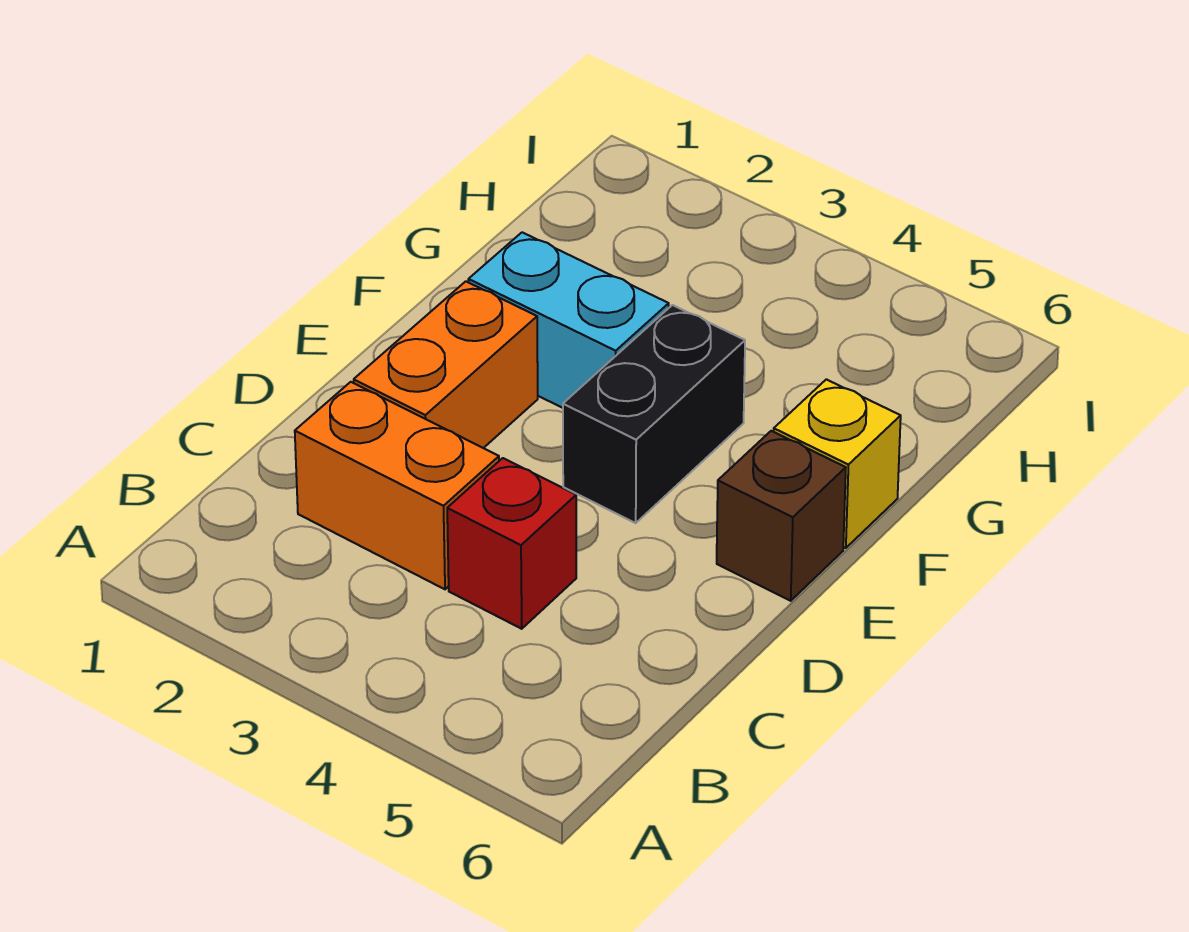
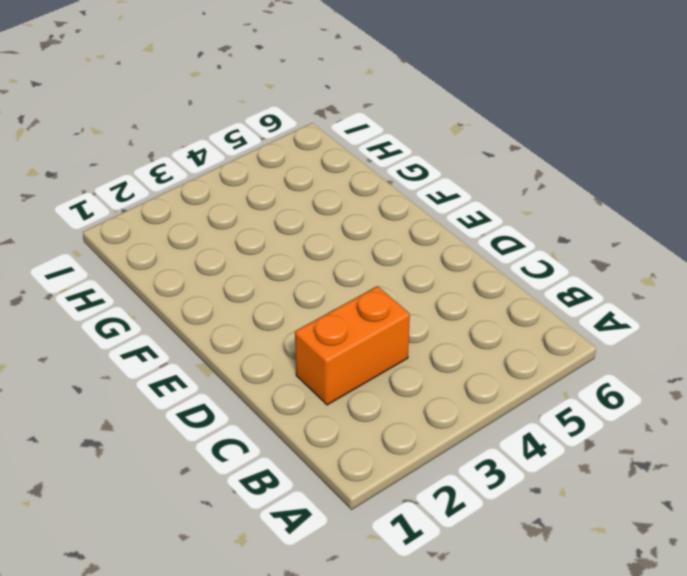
none -> red 1x1 brick [447,458,576,629]
none -> orange 1x2 brick [354,281,538,448]

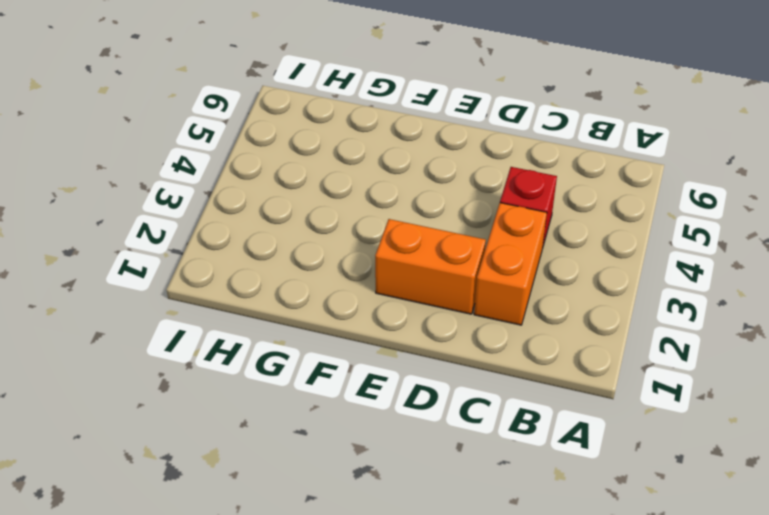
none -> black 1x2 brick [563,305,745,523]
none -> brown 1x1 brick [717,431,846,601]

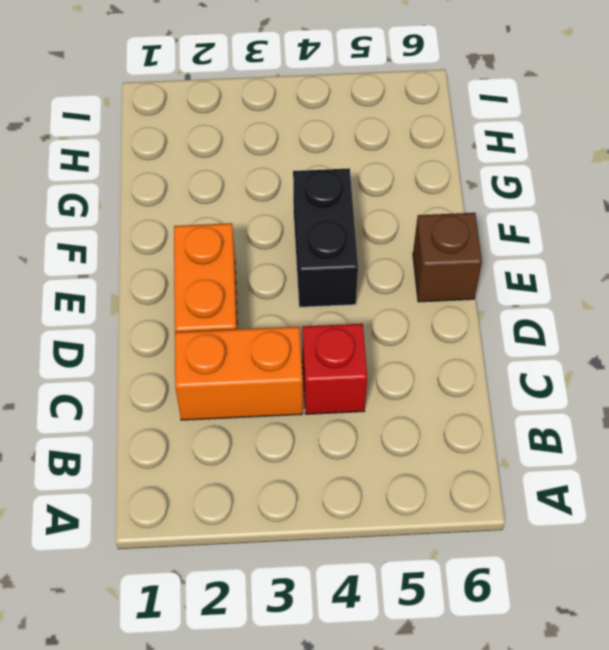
none -> cyan 1x2 brick [468,232,669,408]
none -> yellow 1x1 brick [774,379,901,548]

